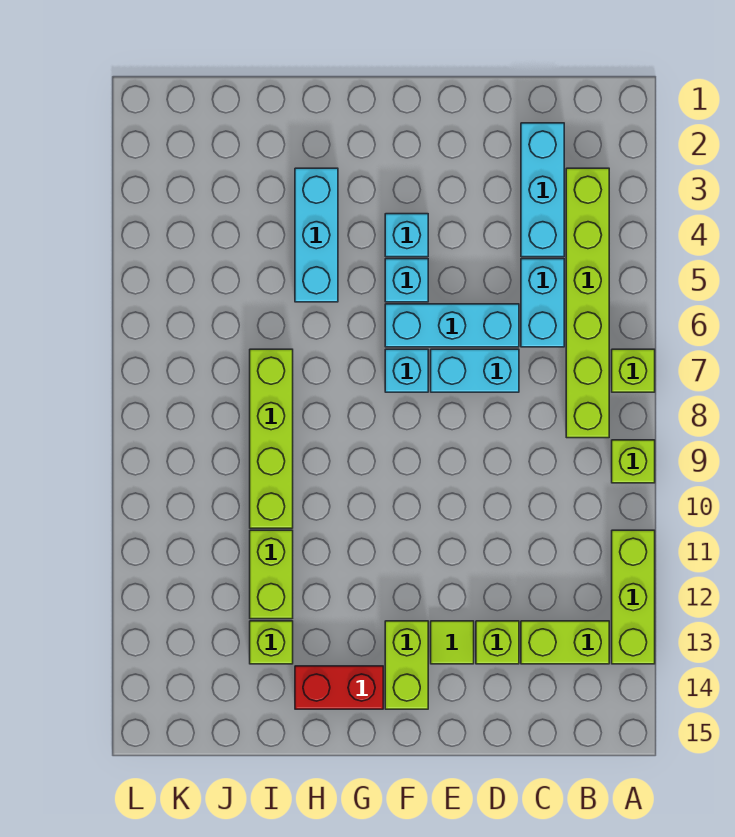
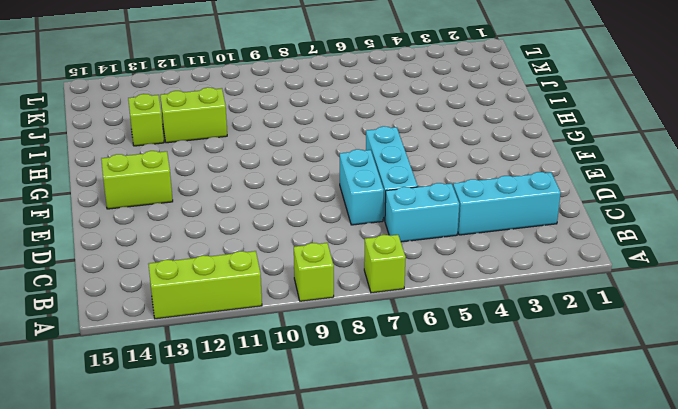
none -> lime 1x6 brick [566,168,609,438]
none -> lime 1x2 brick [521,621,609,664]
none -> lime 1x1 brick [476,621,519,664]

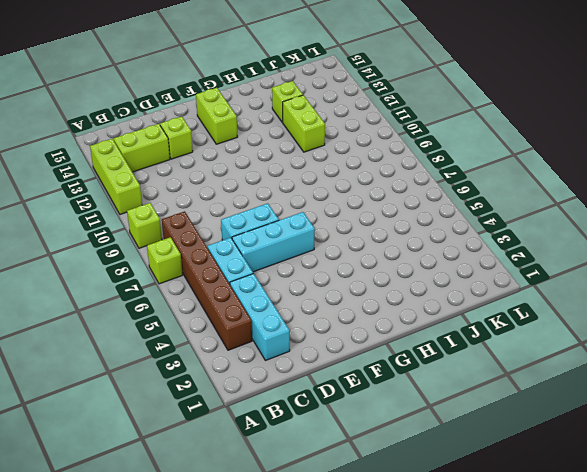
brown 1x6 brick [162,211,252,350] -> lime 1x6 brick [566,168,609,438]
none -> lime 1x1 tile [431,621,474,664]
none -> cyan 1x1 brick [385,214,428,257]
none -> cyan 1x1 brick [385,259,428,302]

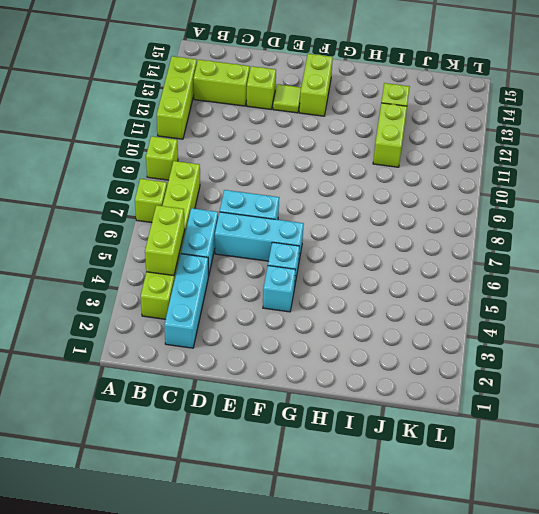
lime 1x2 brick [145,205,185,276] -> none
none -> cyan 1x1 brick [385,349,428,392]
none -> red 1x2 brick [295,666,383,709]
none -> cyan 1x3 brick [295,168,338,302]

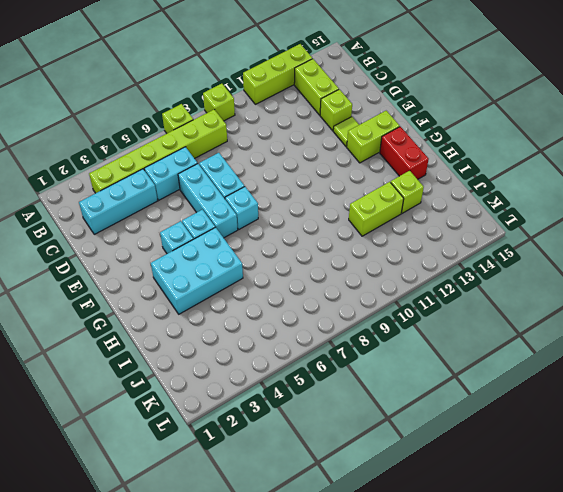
cyan 2x3 brick [151,227,243,314] -> cyan 1x3 brick [295,168,338,302]
none -> lime 1x4 brick [250,349,293,528]

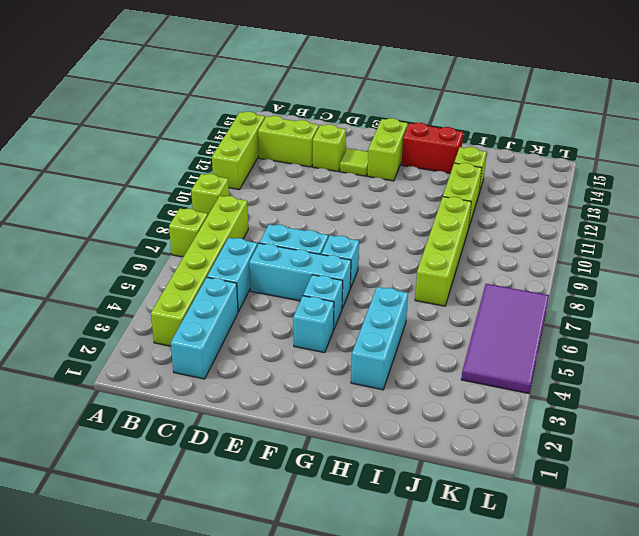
purple 2x4 tile [461,284,549,394] -> none

